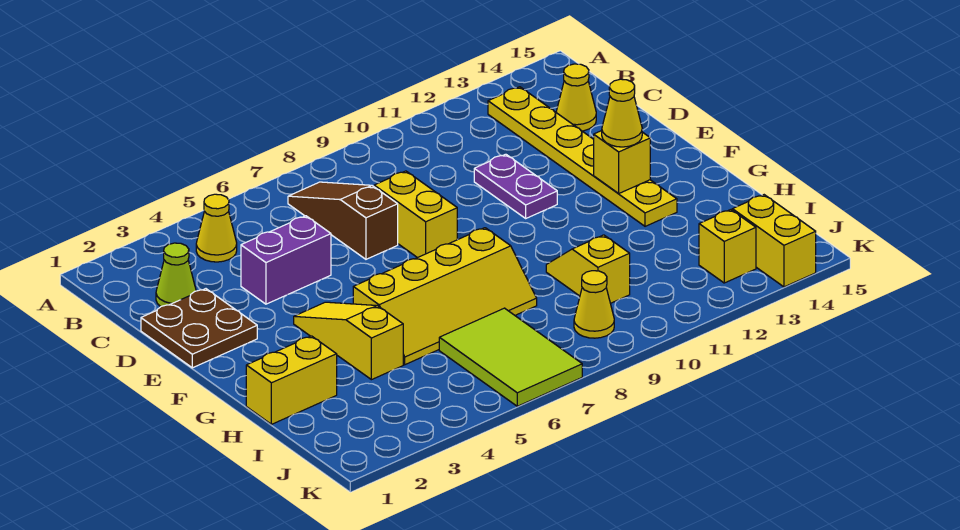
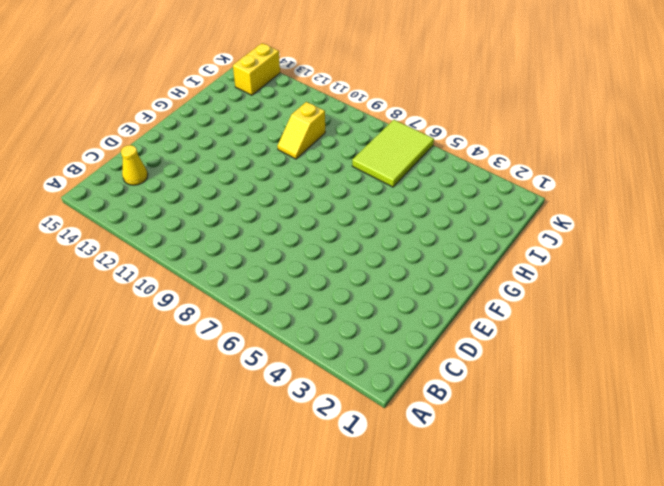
none -> yellow 1x1 cone [196,194,237,262]
none -> brown 1x3 slope [288,182,398,259]
none -> yellow 1x6 plate [488,87,677,226]

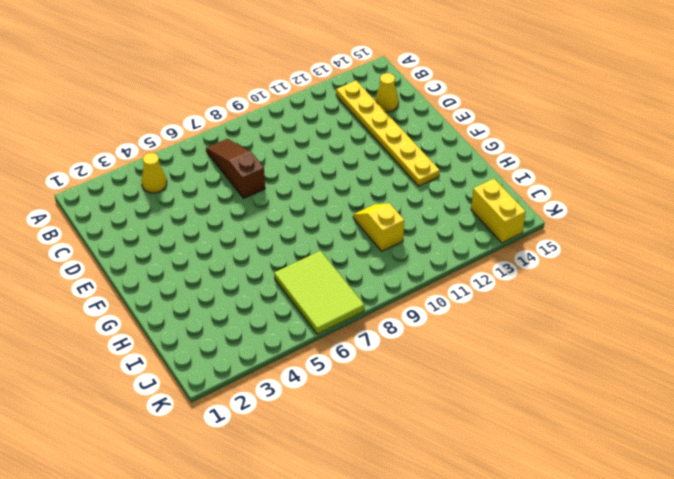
none -> lime 1x1 cone [156,243,196,306]
none -> brown 2x2 plate [141,289,257,368]
none -> purple 1x2 brick [241,216,331,304]

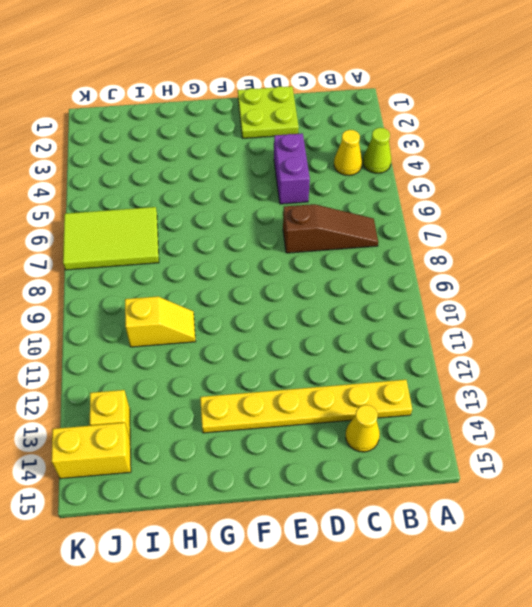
lime 1x1 cone [363,128,391,173] -> lime 1x1 cone moved to [156,243,196,306]
lime 2x2 plate [238,86,299,138] -> brown 2x2 plate [141,289,257,368]
none -> yellow 1x2 brick [374,171,458,258]
none -> purple 1x2 plate [474,154,557,218]
none -> yellow 1x3 slope [294,302,403,380]

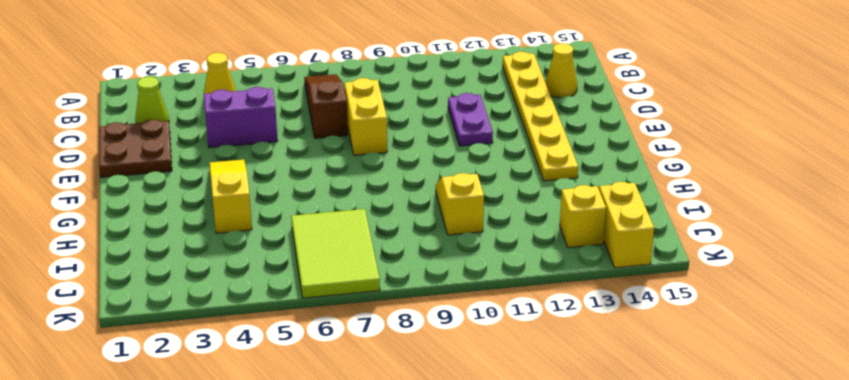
none -> yellow 2x4 slope [353,228,537,365]
none -> yellow 1x2 brick [246,336,337,424]
none -> yellow 1x1 cone [574,271,614,338]

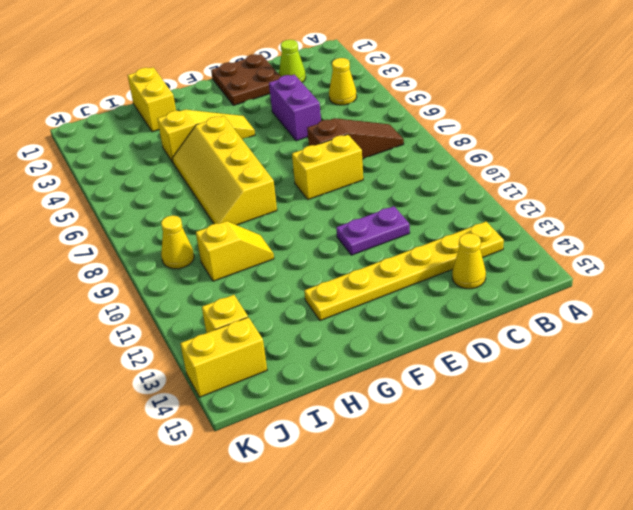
none -> lime 2x3 tile [439,308,582,406]
none -> yellow 1x1 brick [594,131,650,194]
none -> yellow 1x1 cone [602,79,642,147]

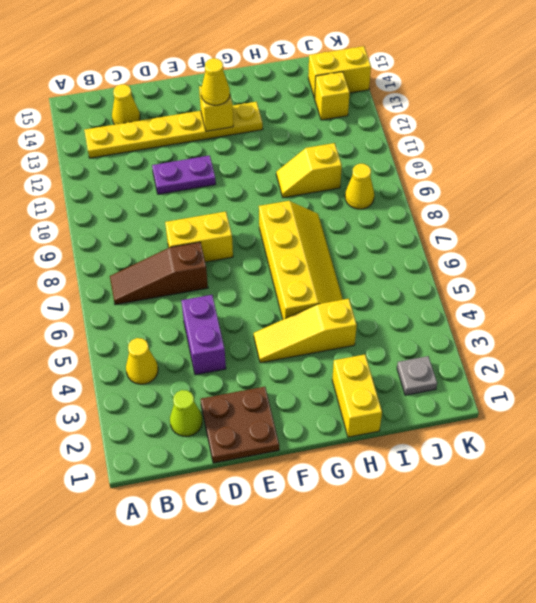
grey 1x1 plate [397,356,437,395] -> none
none -> lime 2x3 tile [439,308,582,406]

